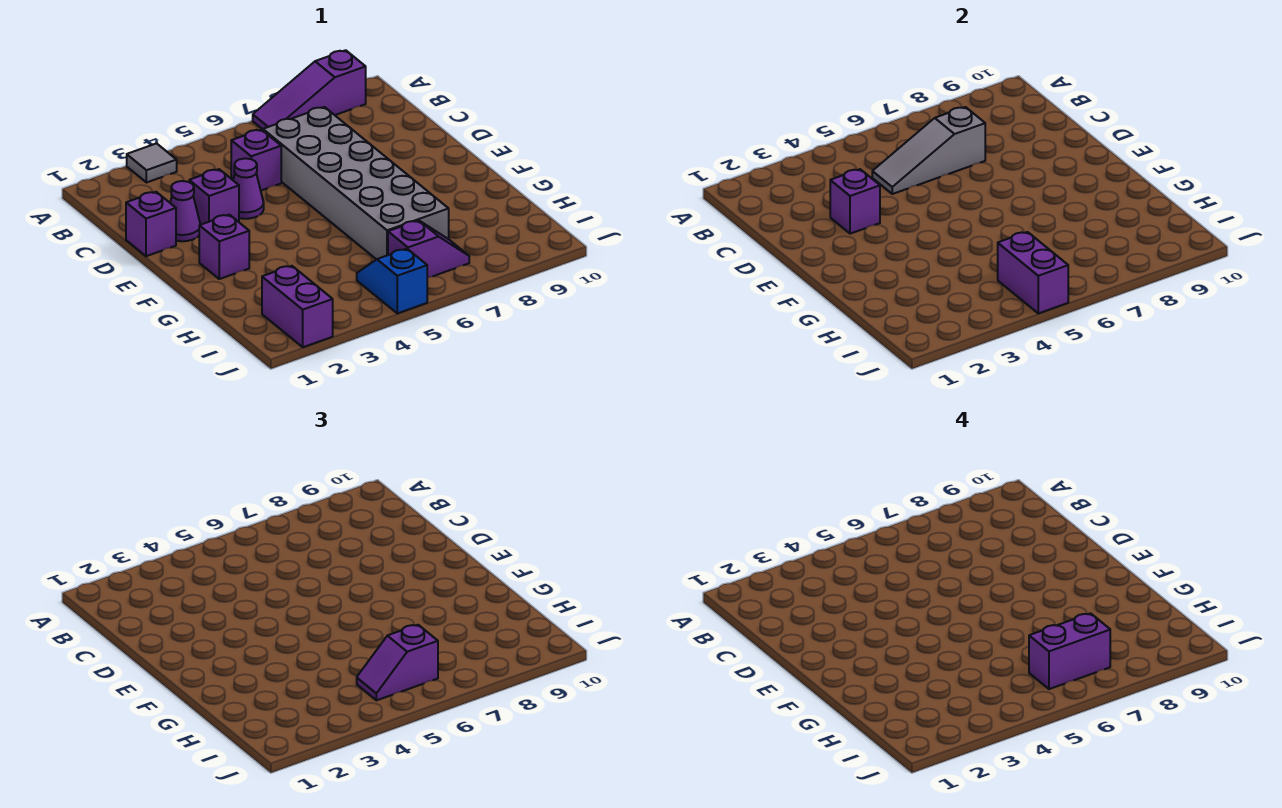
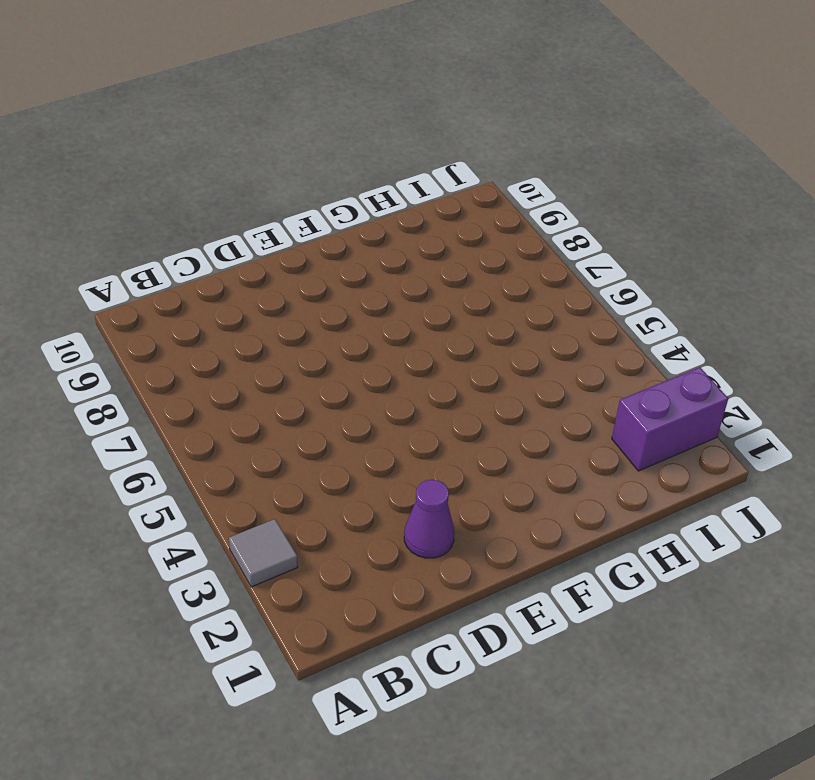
none -> purple 1x3 slope [253,50,366,129]
none -> purple 1x1 brick [231,130,281,191]
none -> grey 2x6 brick [263,107,449,260]

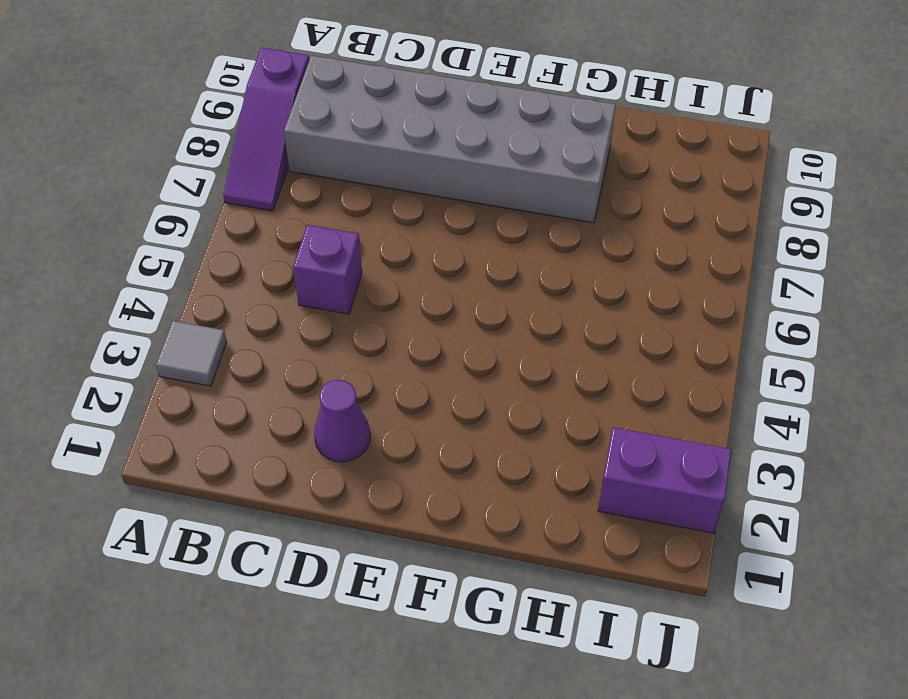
grey 2x6 brick [284,56,616,223] -> grey 2x6 brick moved to [263,107,449,260]
none -> purple 1x1 brick [126,192,176,256]
none -> purple 1x1 brick [189,169,239,225]
none -> purple 1x1 cone [233,158,264,219]

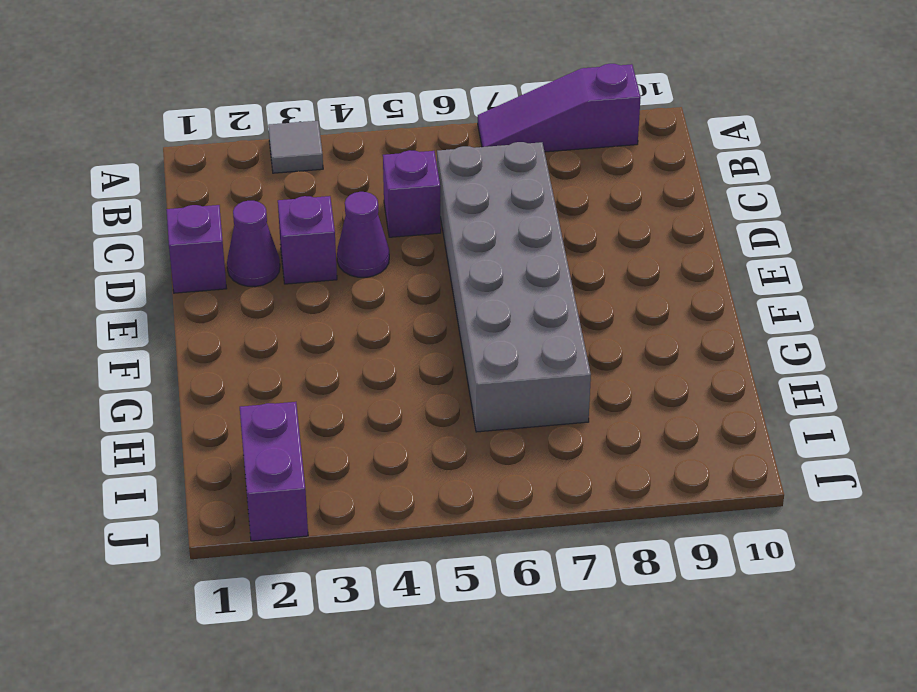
none -> purple 1x1 brick [199,215,249,279]
none -> blue 1x2 slope [357,249,427,313]
none -> purple 1x2 slope [388,220,469,277]

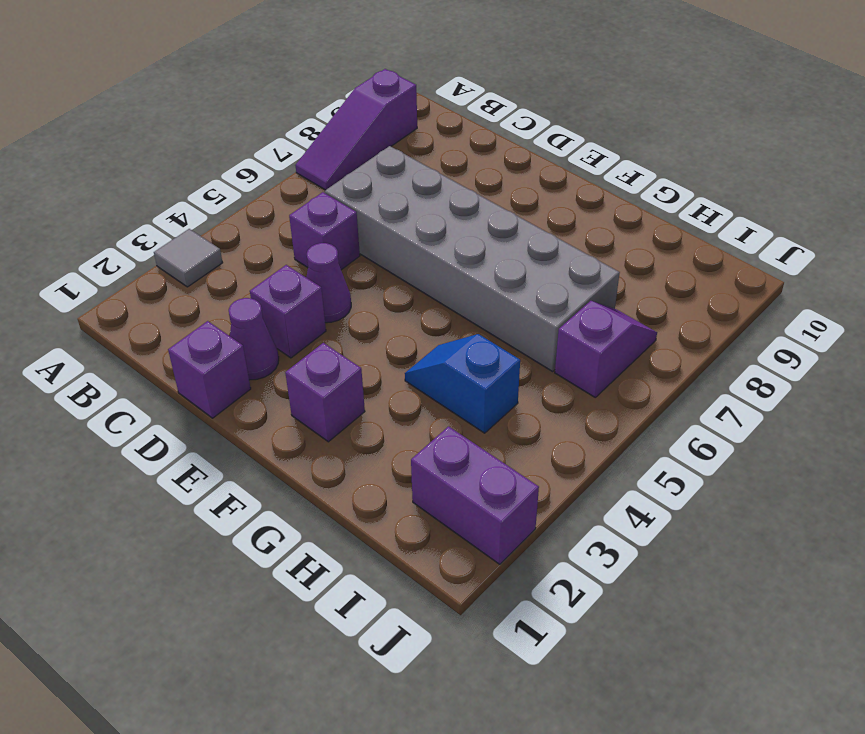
blue 1x2 slope [405,334,520,433] -> blue 1x2 slope moved to [357,249,427,313]
none -> grey 1x3 slope [872,107,985,194]
none -> purple 1x1 brick [830,169,880,234]
none -> purple 1x2 brick [998,232,1068,313]

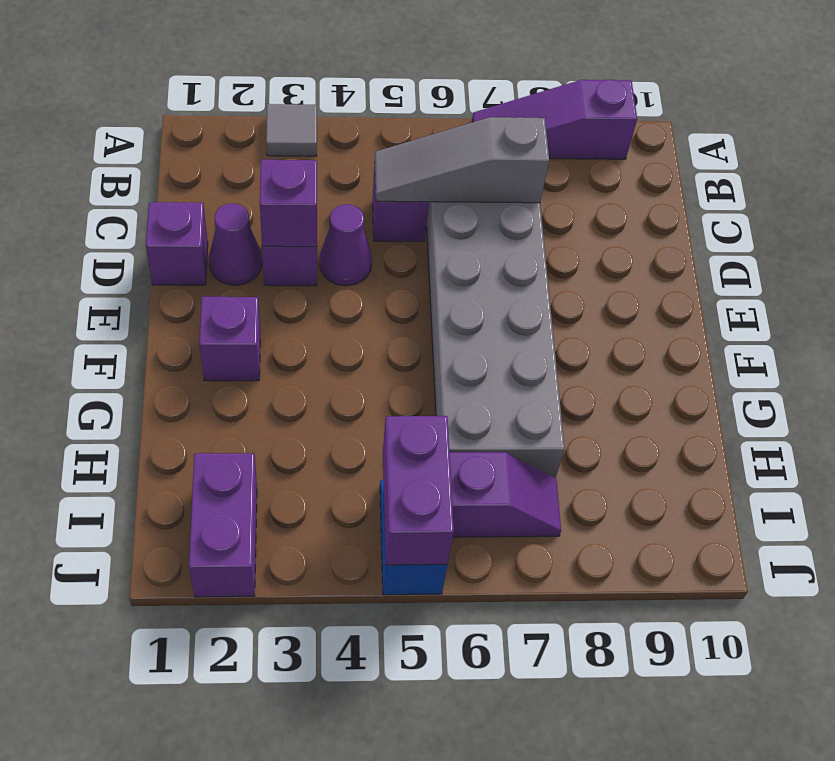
none -> purple 1x2 slope [357,625,438,700]
none -> purple 1x2 brick [1029,613,1110,689]

